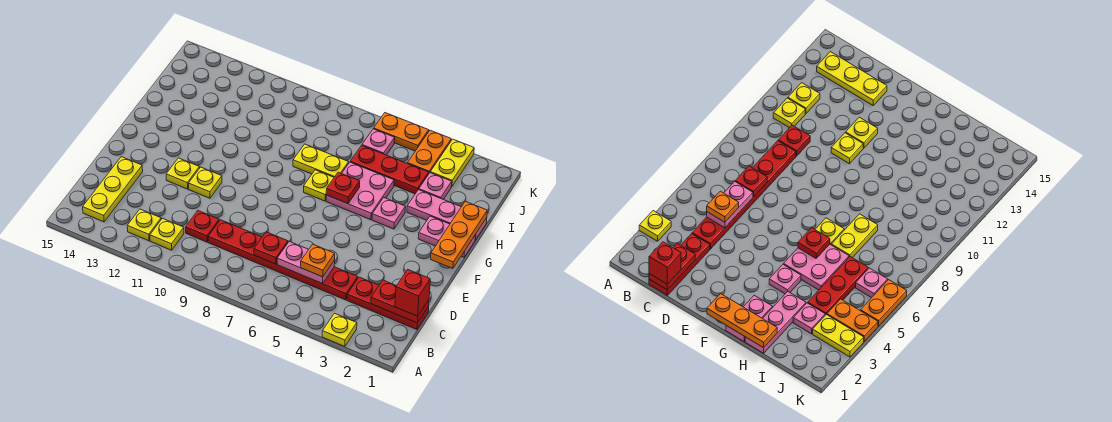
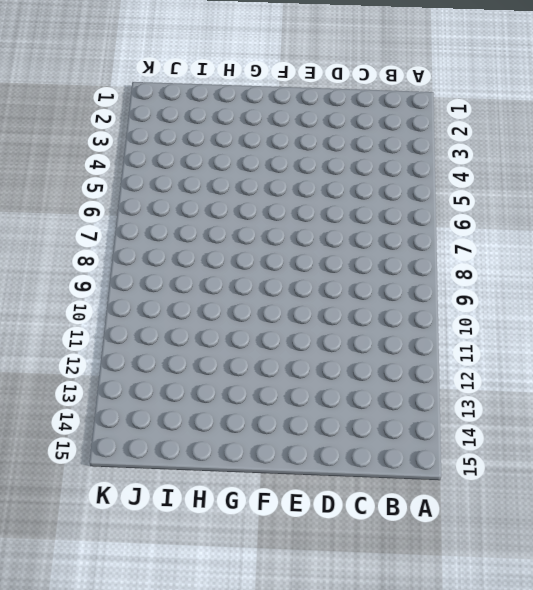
none -> yellow 1x1 plate [322,313,357,347]
none -> yellow 1x1 plate [150,218,184,250]
none -> yellow 1x1 plate [127,209,161,241]

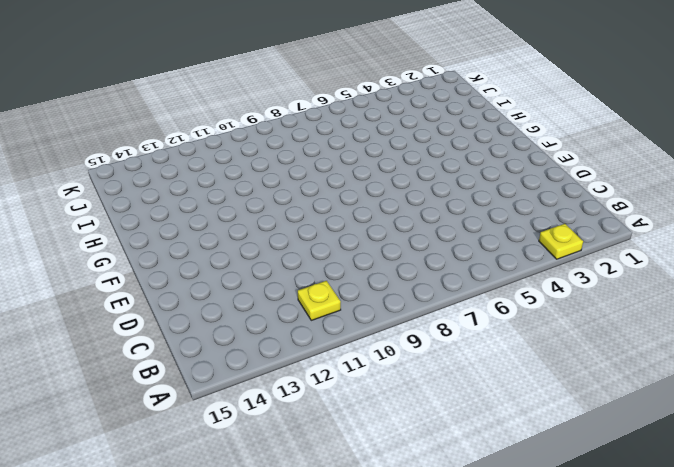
none -> yellow 1x1 plate [127,209,161,241]
none -> yellow 1x3 plate [83,157,143,222]
none -> red 1x3 plate [347,277,429,330]

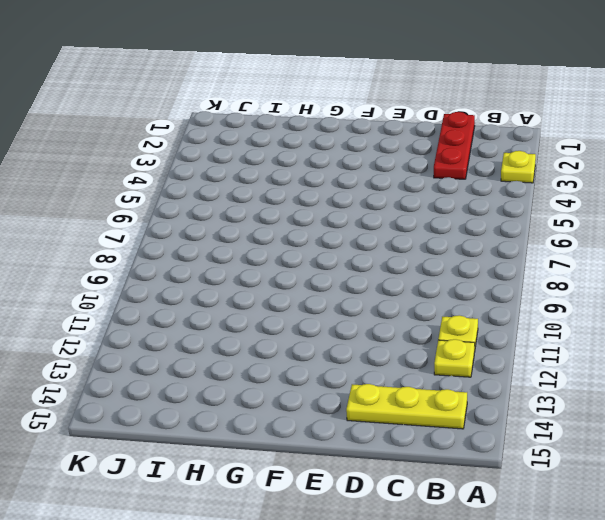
none -> red 1x6 plate [208,220,358,300]
none -> red 1x1 plate [186,211,219,242]
none -> yellow 1x1 plate [189,167,222,198]

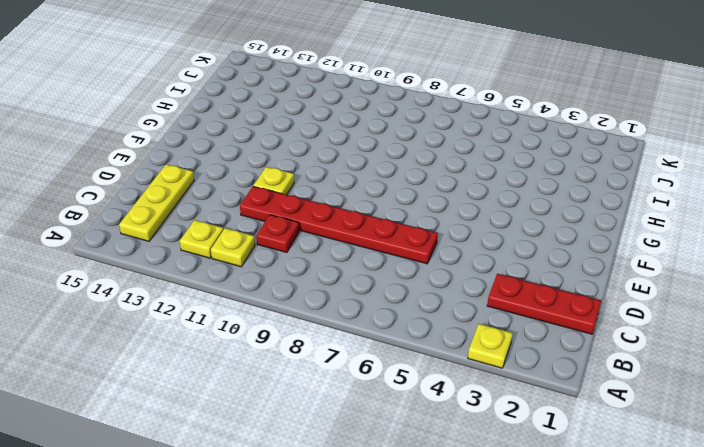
red 1x6 plate [240,186,438,264] -> red 1x6 plate moved to [208,220,358,300]
none -> yellow 1x1 plate [166,158,200,189]
none -> pink 1x2 plate [418,216,475,257]
none -> pink 1x1 plate [372,198,406,229]

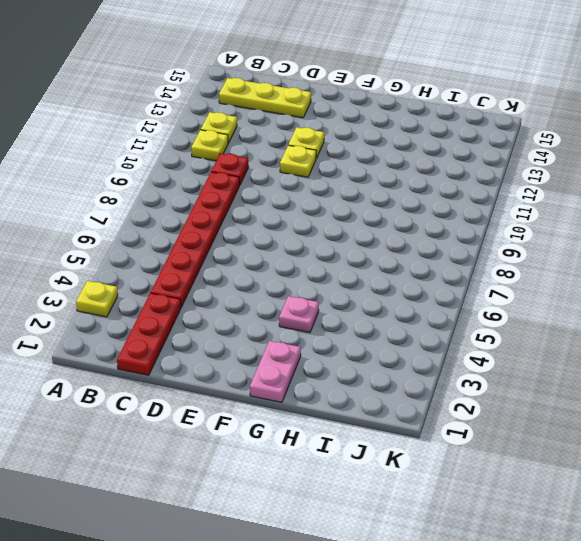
none -> pink 2x2 plate [326,162,394,220]
none -> yellow 1x1 plate [304,170,334,201]
none -> pink 1x3 plate [407,190,487,240]

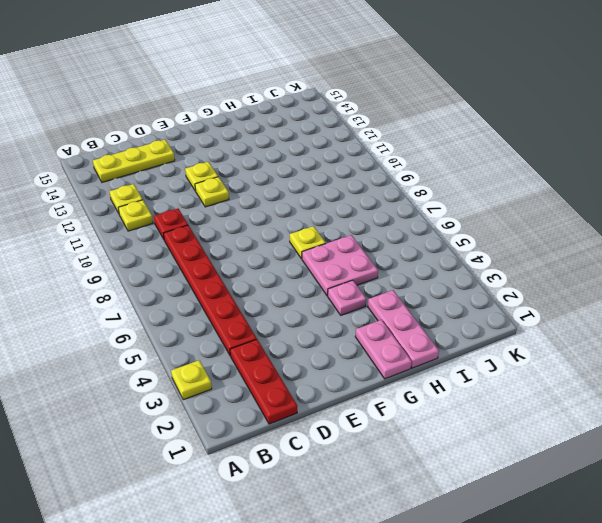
none -> yellow 1x2 plate [293,144,349,177]
none -> pink 1x1 plate [419,173,452,199]
none -> red 1x3 plate [350,145,429,194]

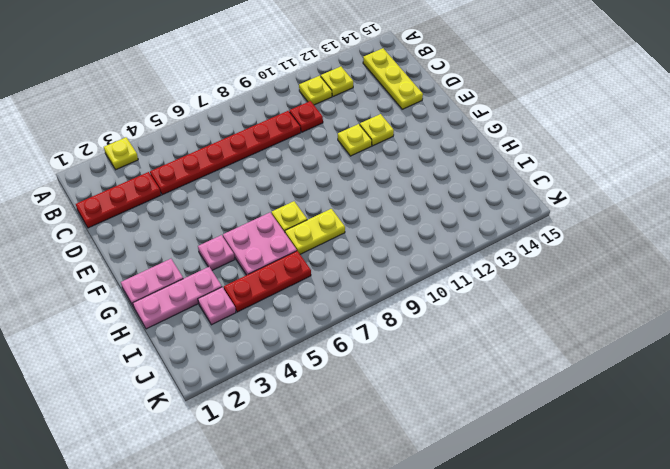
none -> yellow 1x2 plate [430,139,474,187]
none -> orange 1x2 plate [407,130,451,173]
none -> pink 1x1 plate [362,129,395,155]

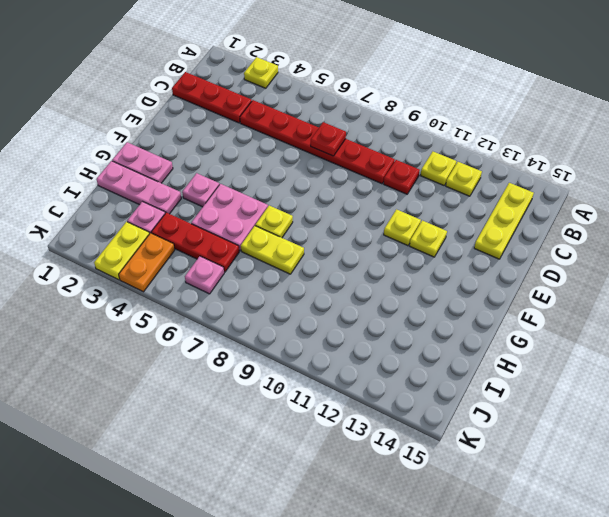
none -> orange 1x2 plate [374,113,429,151]
none -> red 1x2 plate [371,280,429,323]
none -> pink 1x2 plate [277,241,335,284]

